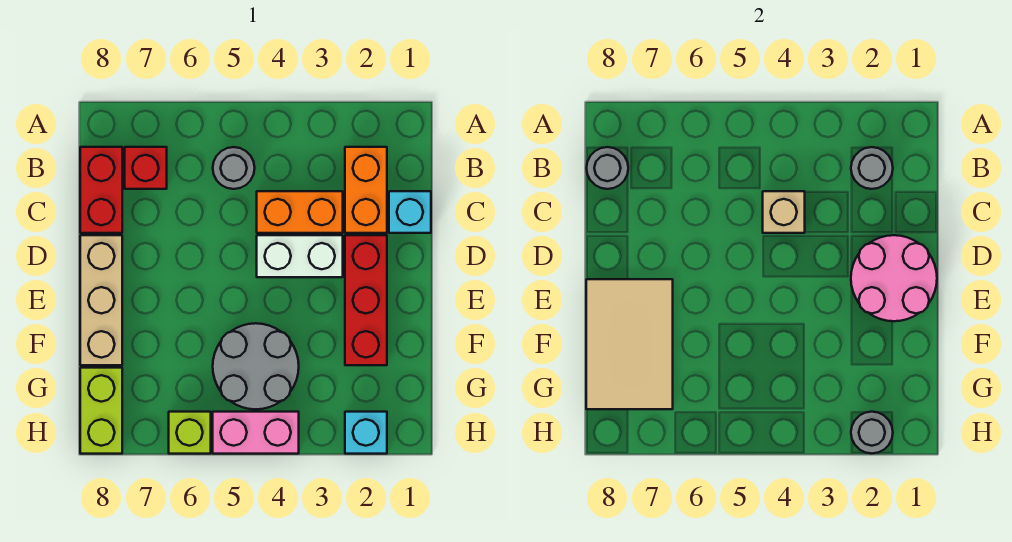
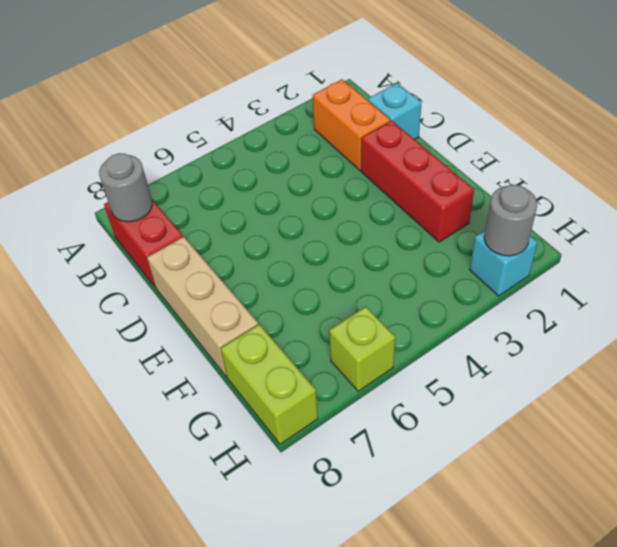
none -> grey 1x1 round brick [213,147,255,189]
none -> red 1x1 brick [125,147,167,189]
none -> orange 1x2 brick [257,191,343,233]

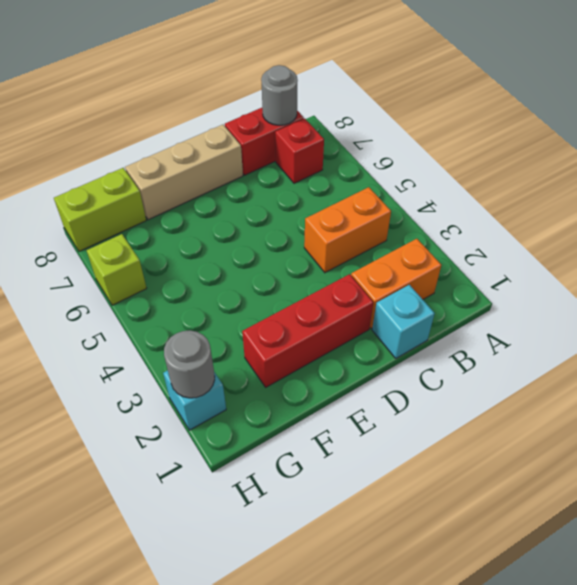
orange 1x2 brick [304,187,391,272] -> orange 1x2 brick turned to [257,191,343,233]
none -> grey 1x1 round brick [213,147,255,189]
none -> white 1x2 brick [257,235,343,277]
none -> grey 2x2 round brick [213,323,299,409]

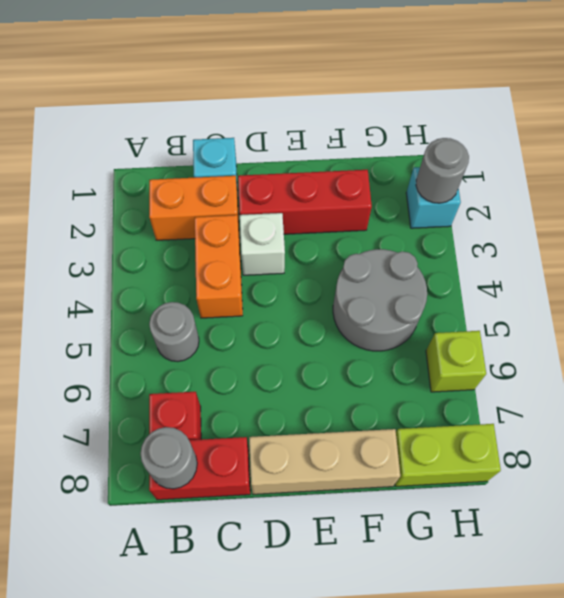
white 1x1 brick [240,213,285,275] -> white 1x2 brick [257,235,343,277]
none -> pink 1x2 brick [213,412,299,454]
none -> grey 1x1 round brick [851,147,893,189]
none -> tan 1x1 brick [763,191,805,233]

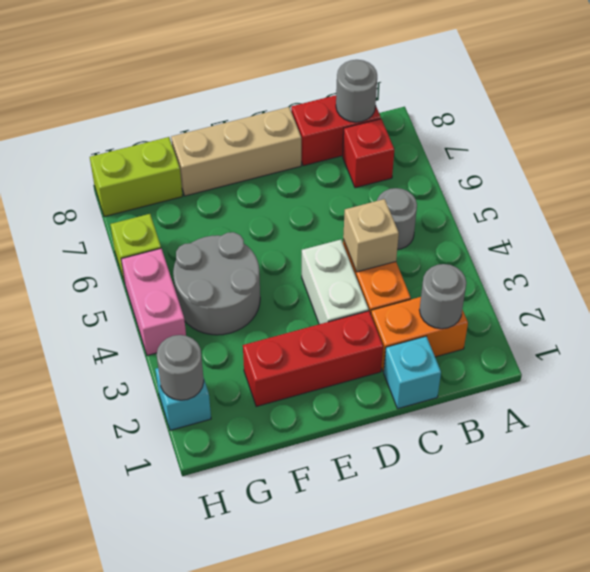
none -> pink 2x2 round brick [851,235,937,321]
none -> tan 2x3 tile [586,279,673,409]

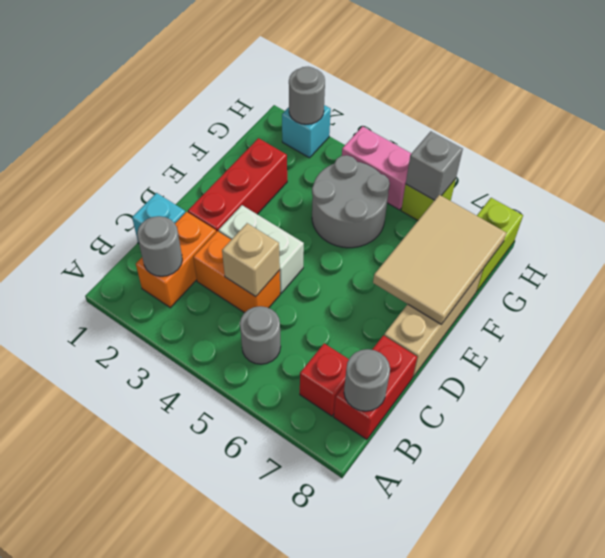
grey 1x1 brick [406,131,463,200] -> none
none -> pink 2x2 round brick [851,235,937,321]

